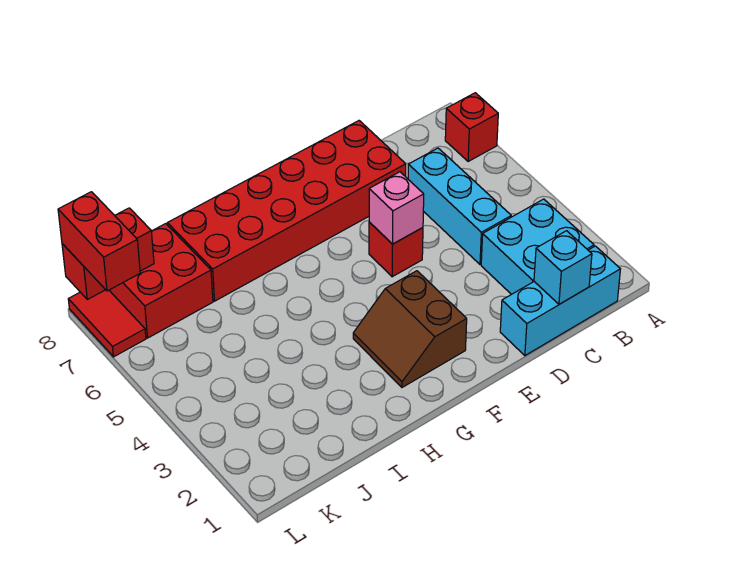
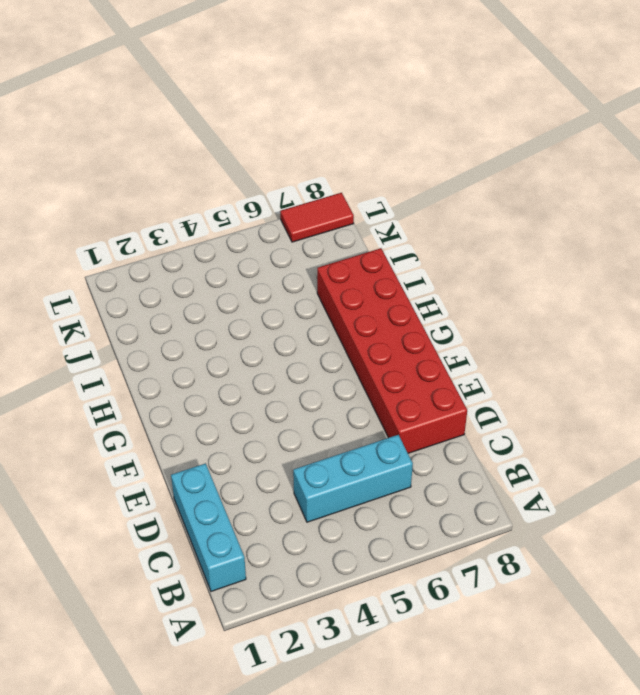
none -> red 1x1 brick [445,93,498,162]
none -> cyan 2x2 brick [481,199,594,294]
none -> red 1x1 brick [369,222,423,277]

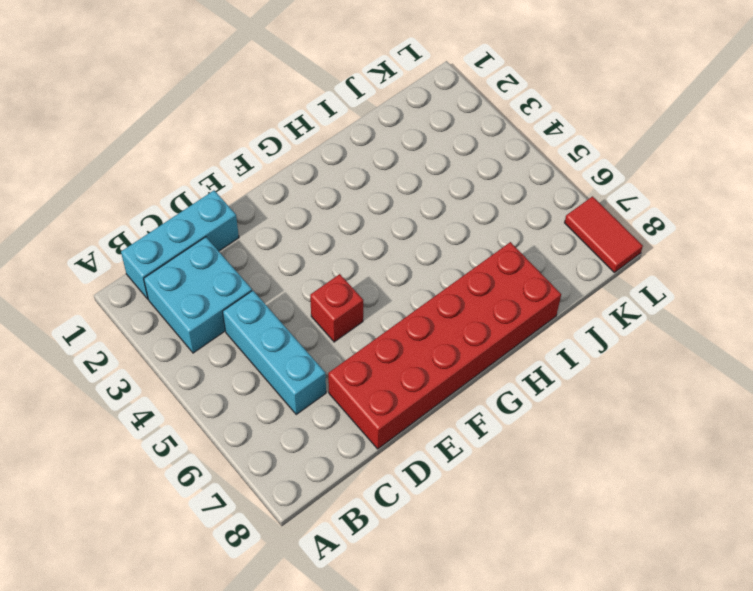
none -> red 1x1 brick [445,93,498,162]
none -> brown 2x2 slope [353,271,467,387]
none -> red 2x2 brick [109,224,213,338]

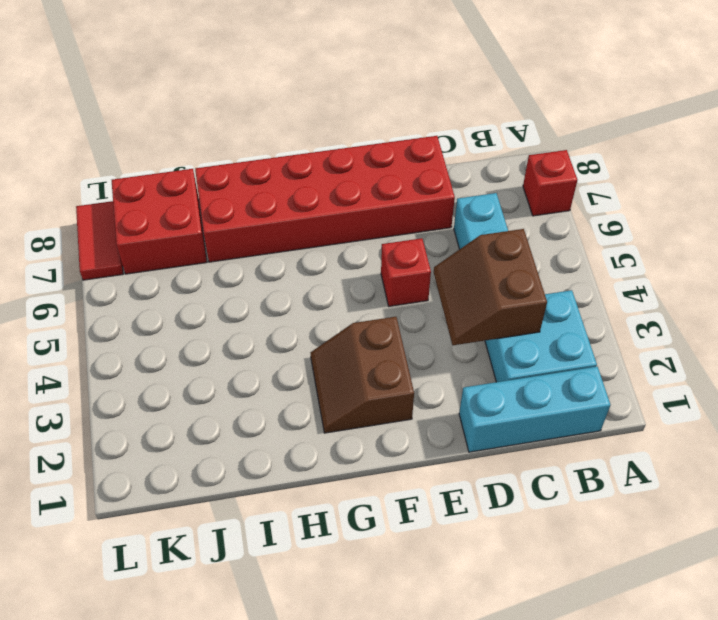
brown 2x2 slope [434,229,547,345] -> none
none -> cyan 1x1 brick [534,231,592,304]
none -> pink 1x1 brick [369,172,424,244]
none -> red 1x2 brick [62,208,154,299]

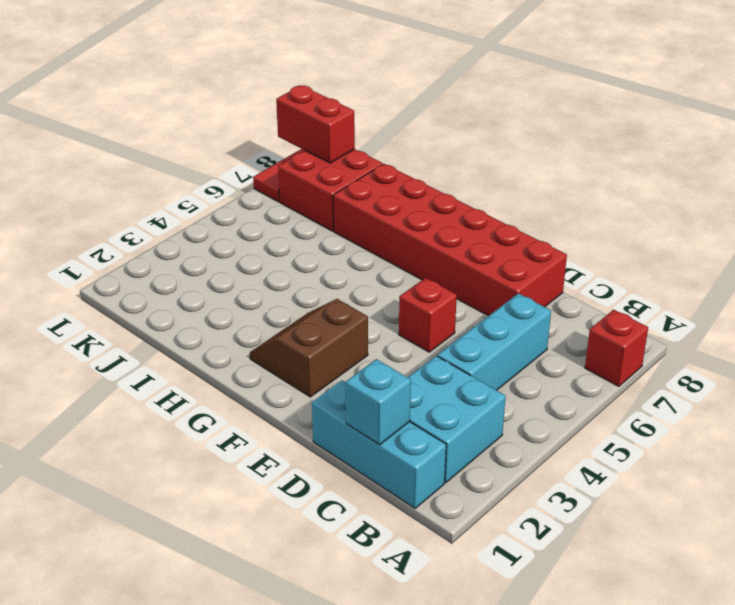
none -> pink 1x1 brick [369,172,424,244]
none -> red 1x2 brick [58,192,140,291]

